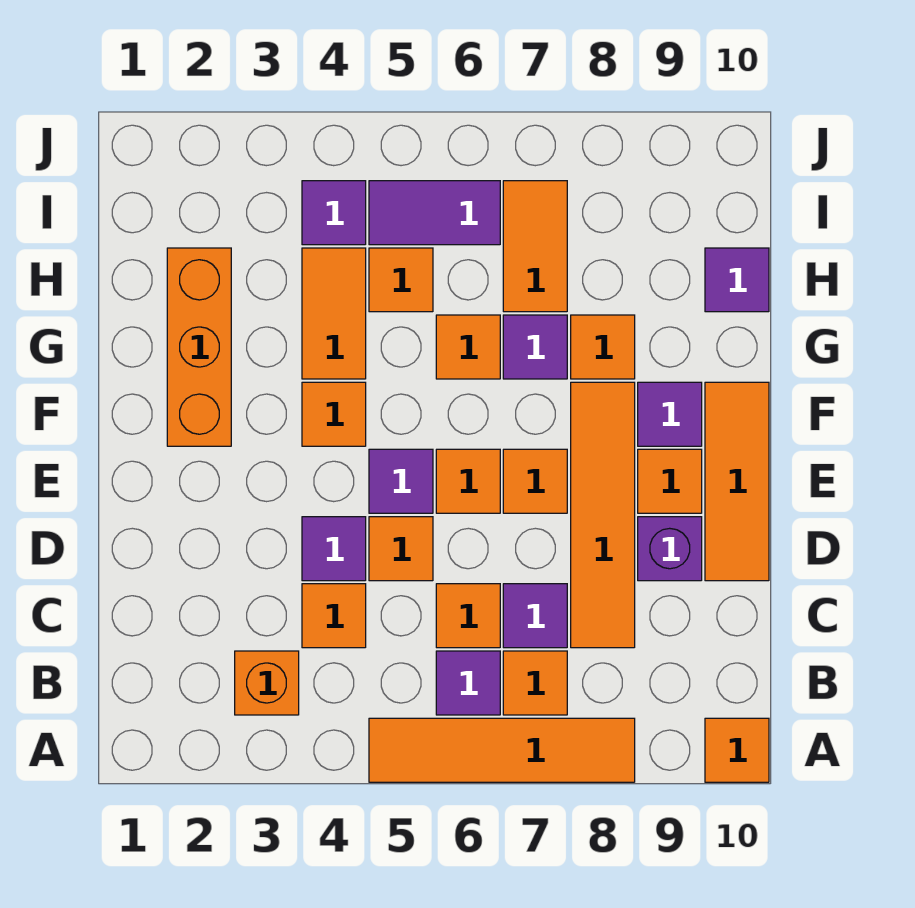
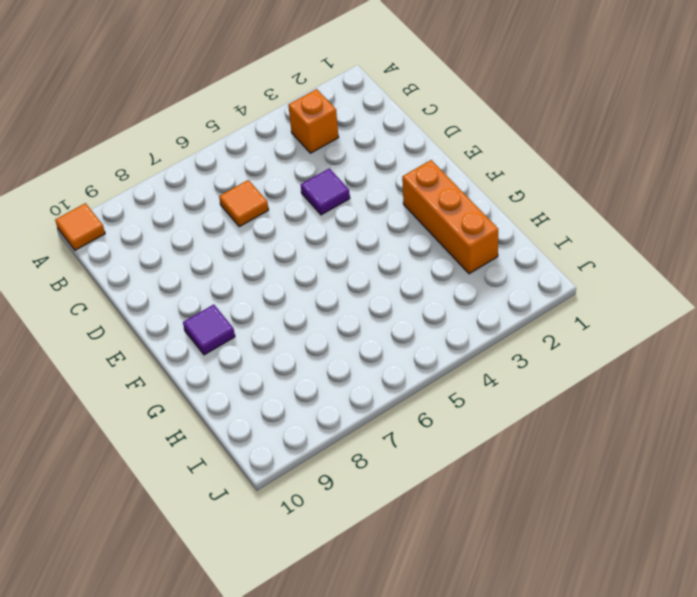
none -> orange 1x4 tile [369,718,635,782]
none -> purple 1x1 tile [436,651,500,715]
none -> orange 1x1 tile [503,651,567,715]

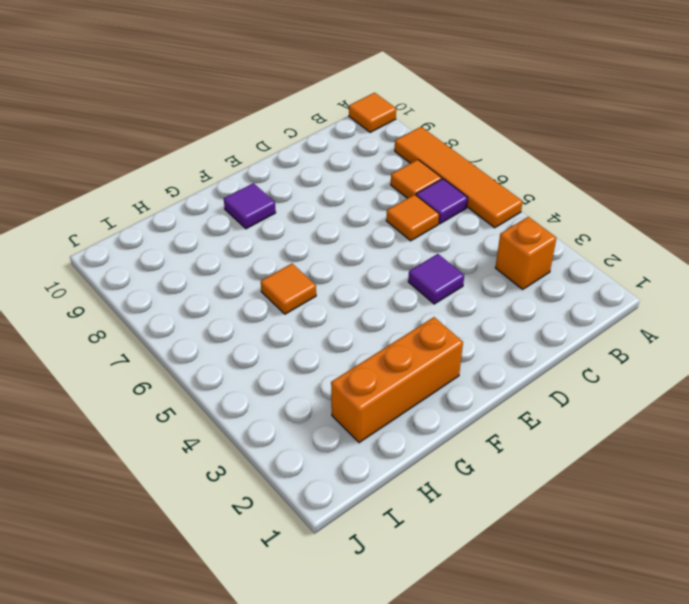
none -> orange 1x1 tile [302,584,366,648]
none -> purple 1x1 tile [503,584,567,648]
none -> orange 1x4 tile [571,382,635,648]

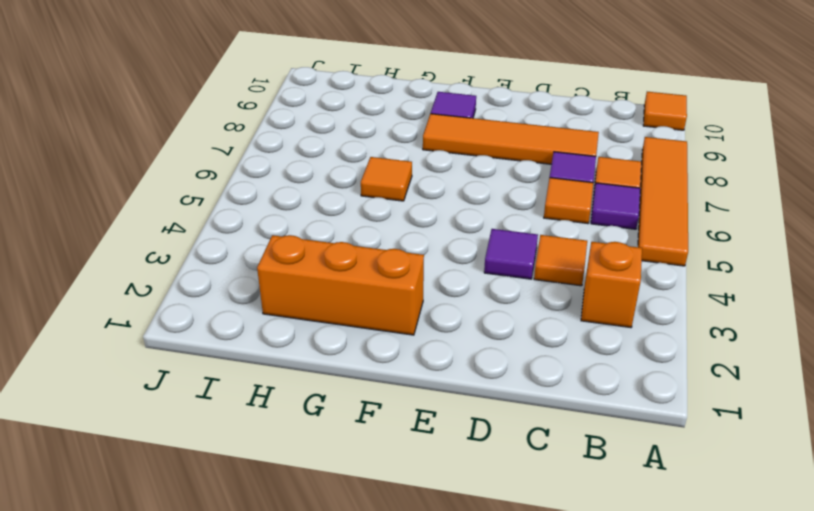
none -> orange 1x1 tile [369,517,433,581]
none -> purple 1x1 brick [638,517,702,581]
none -> orange 1x3 tile [705,382,769,581]

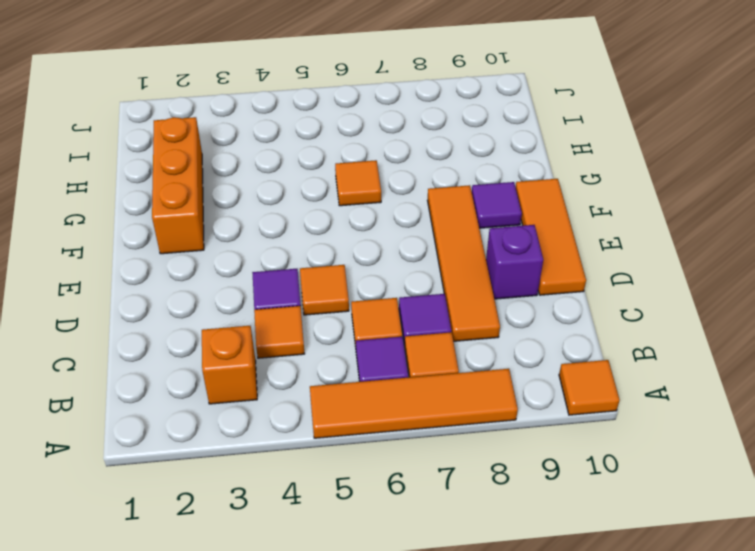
none -> purple 1x1 tile [369,449,433,513]
none -> orange 1x1 tile [436,449,500,513]
none -> orange 1x1 tile [503,449,567,513]

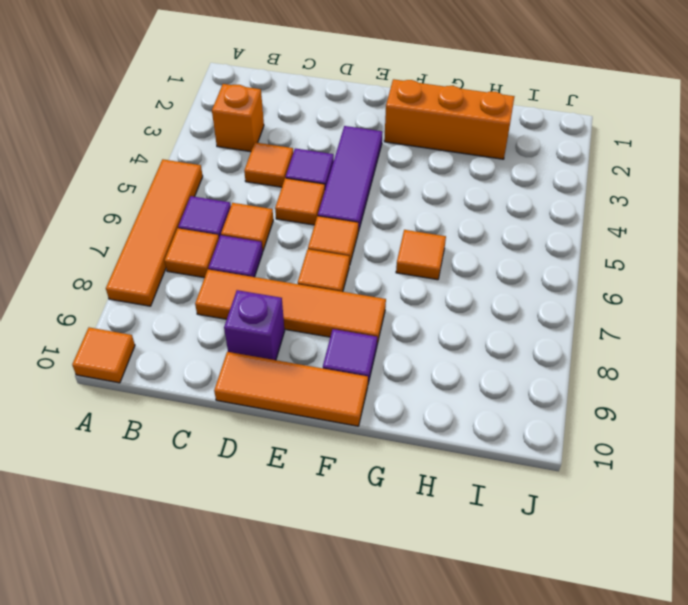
purple 1x3 tile [318,126,382,232] -> purple 1x1 tile [369,449,433,513]
none -> orange 1x1 tile [638,449,702,513]
none -> orange 1x1 tile [302,382,366,446]
none -> orange 1x2 tile [302,248,366,379]

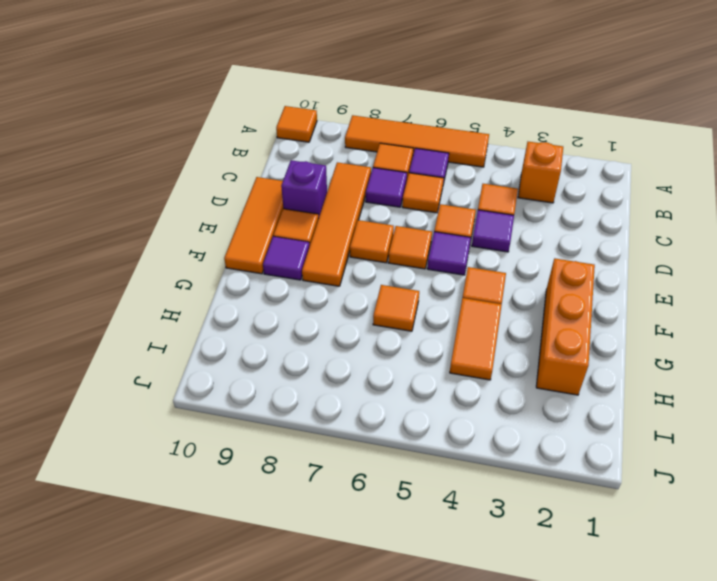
none -> purple 1x1 tile [503,315,567,379]
none -> orange 1x1 tile [571,315,635,379]
none -> orange 1x1 tile [369,248,433,312]

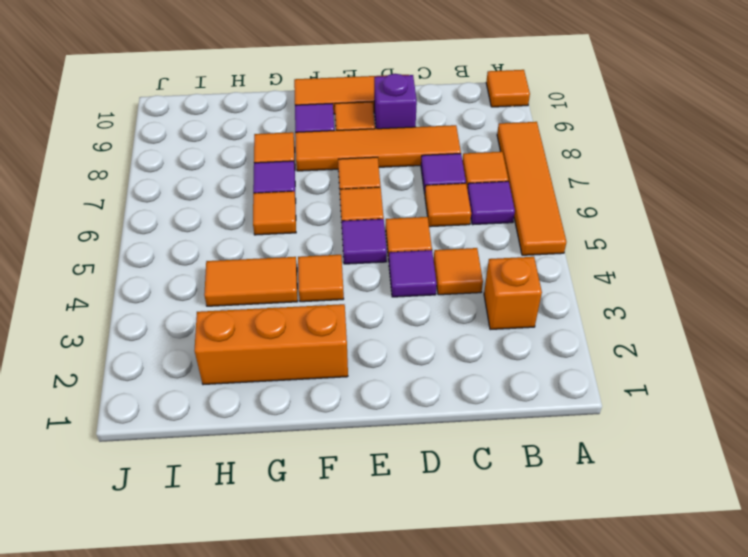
none -> orange 1x1 tile [369,248,433,312]
none -> orange 1x2 tile [503,181,567,312]
none -> purple 1x1 tile [705,248,769,312]

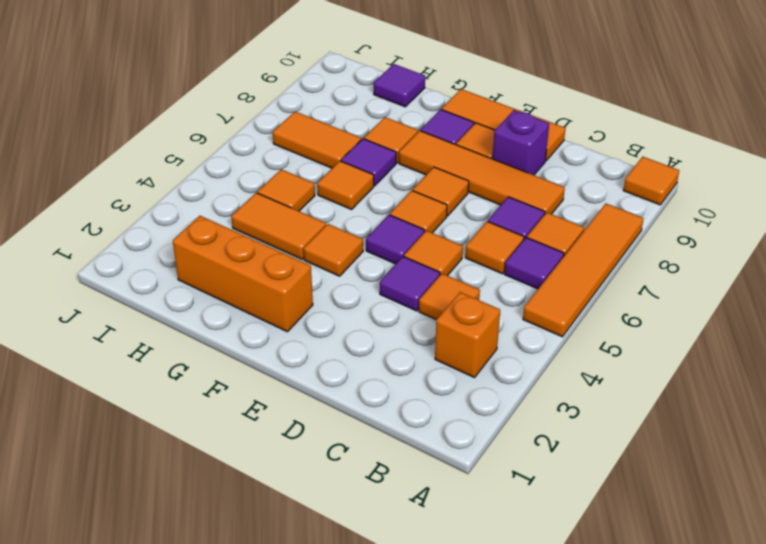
none -> purple 1x1 tile [302,181,366,245]
none -> purple 1x2 tile [369,181,500,245]

